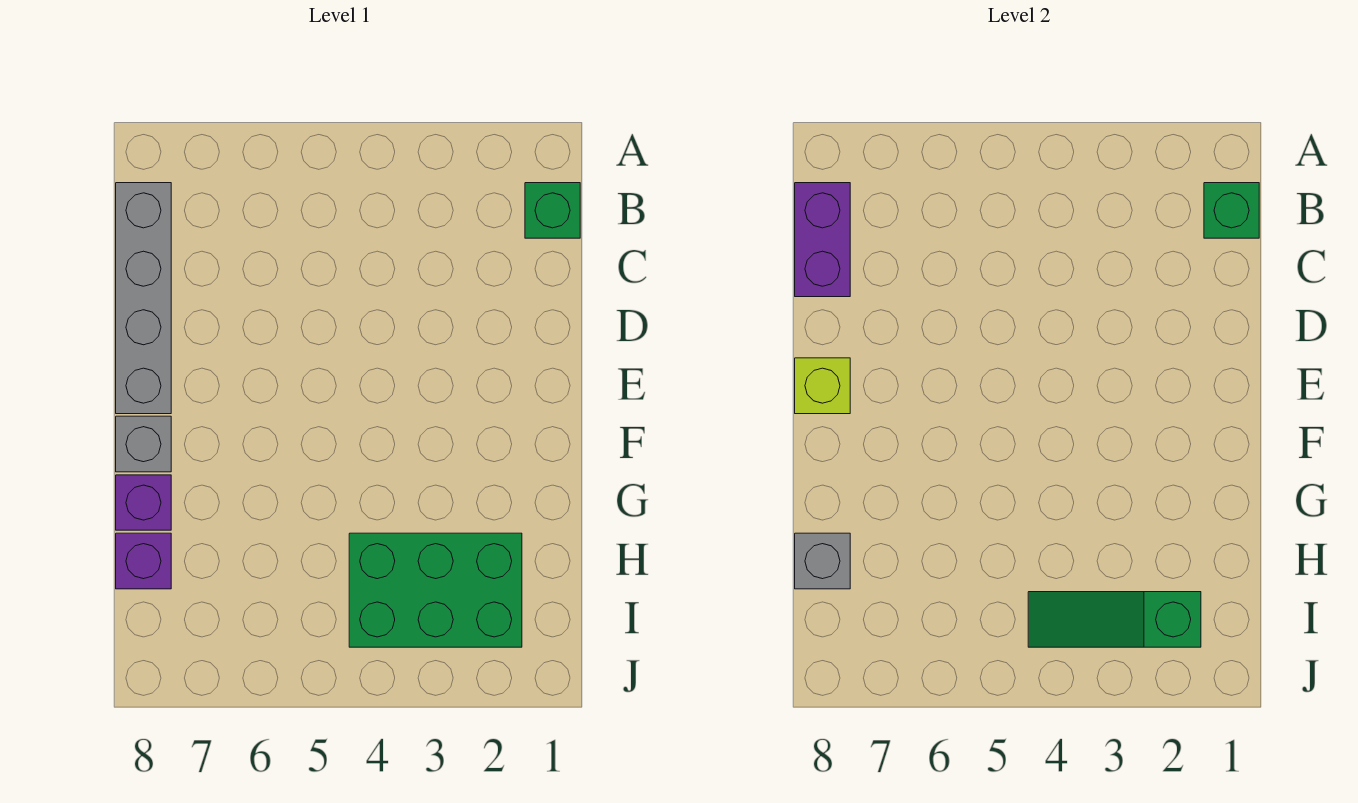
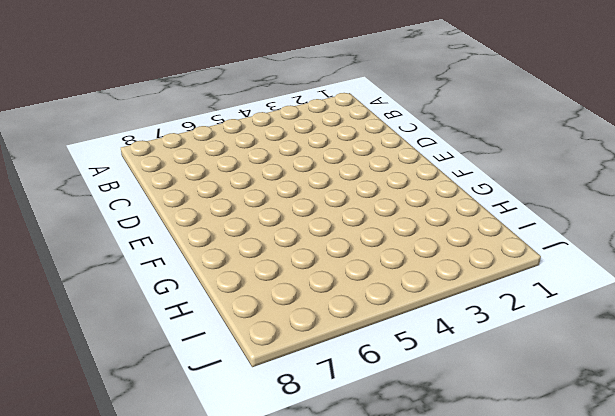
none -> green 1x1 brick [525,183,580,238]
none -> grey 1x4 brick [116,183,171,414]

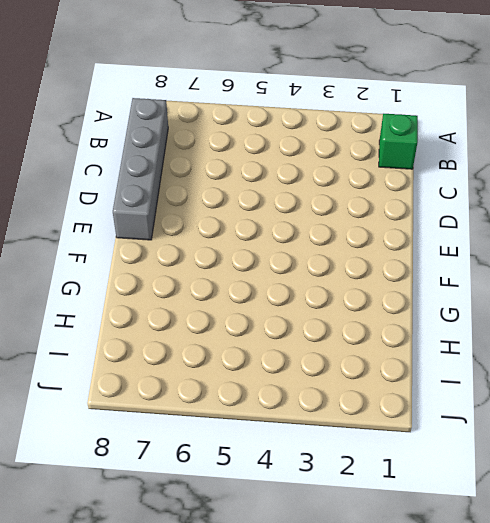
none -> grey 1x1 brick [116,416,171,472]
none -> purple 1x1 brick [116,475,171,530]

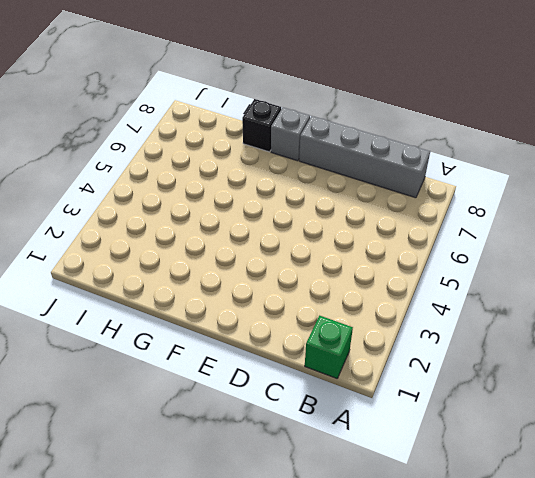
black 1x1 brick [242,99,281,152] -> purple 1x1 brick [116,475,171,530]
none -> green 2x3 brick [349,533,522,647]
none -> purple 1x1 brick [116,533,171,589]

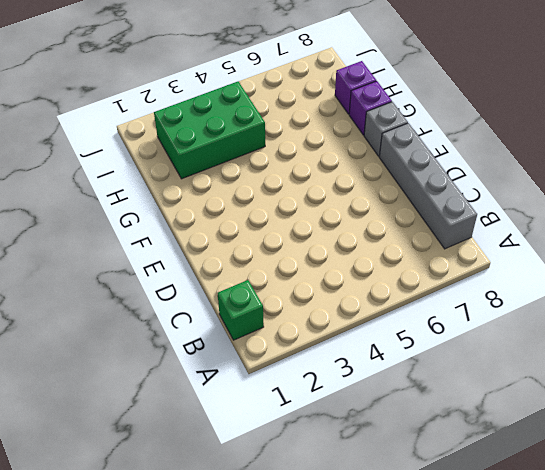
none -> green 1x1 brick [1204,183,1259,238]
none -> purple 1x2 brick [795,183,850,297]

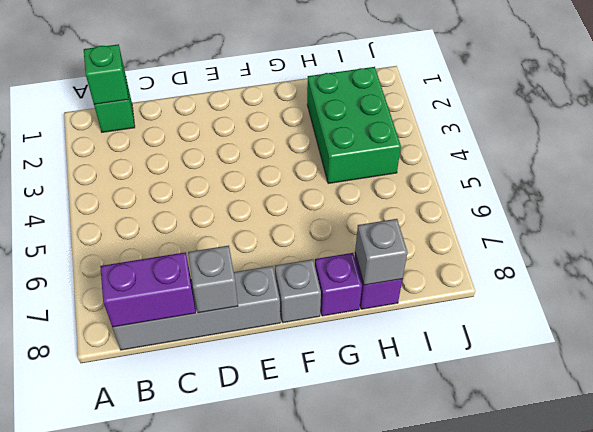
grey 1x1 brick [188,246,238,313] -> none
none -> lime 1x1 brick [795,358,850,414]
none -> green 1x3 slope [1028,592,1201,647]

